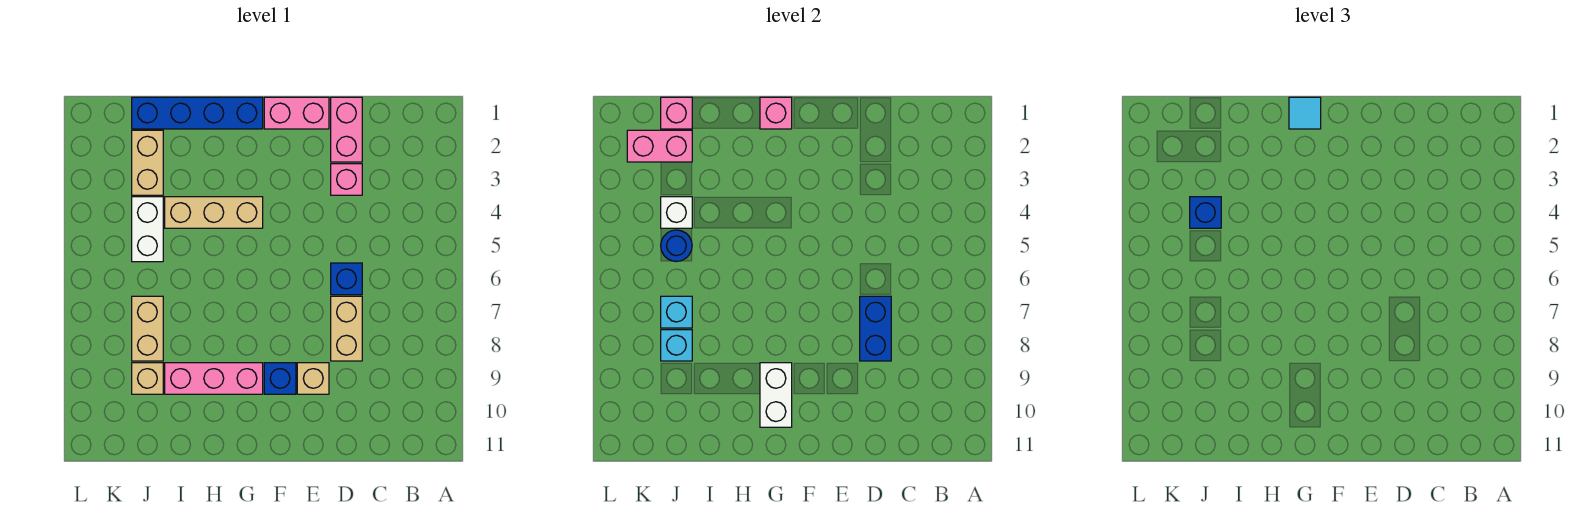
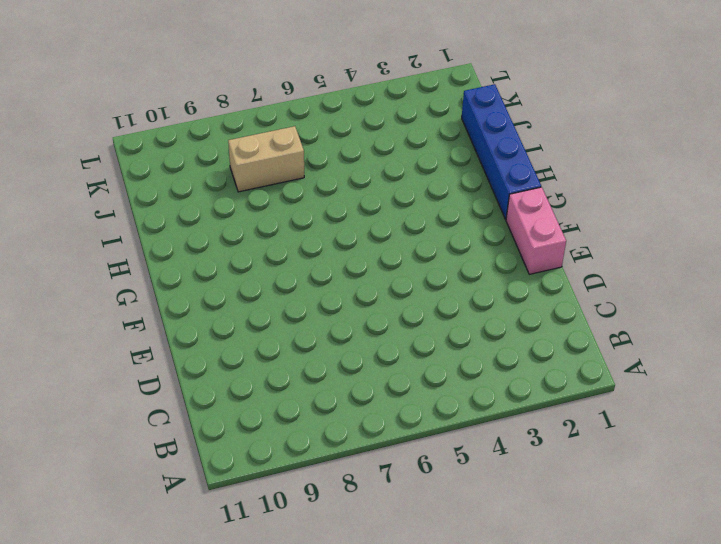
none -> pink 1x2 brick [331,97,362,162]
none -> pink 1x1 brick [331,164,362,195]
none -> blue 1x1 brick [331,263,362,295]

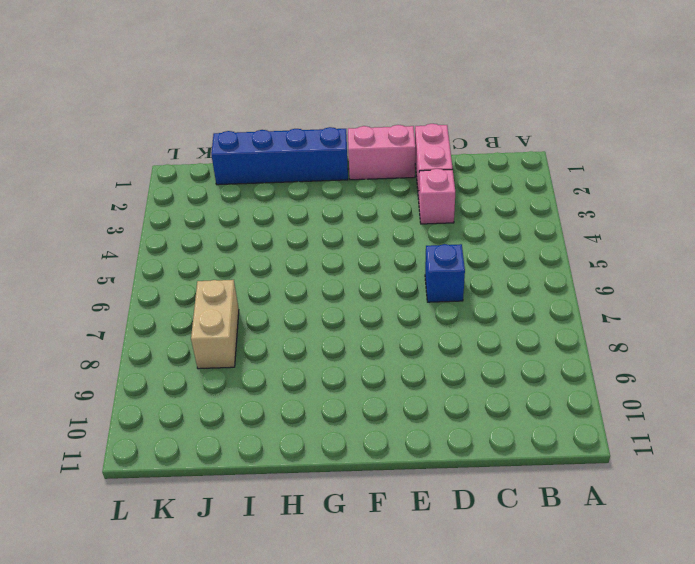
none -> tan 1x2 brick [331,296,362,361]
none -> tan 1x1 brick [297,363,329,394]
none -> blue 1x1 brick [264,363,296,394]

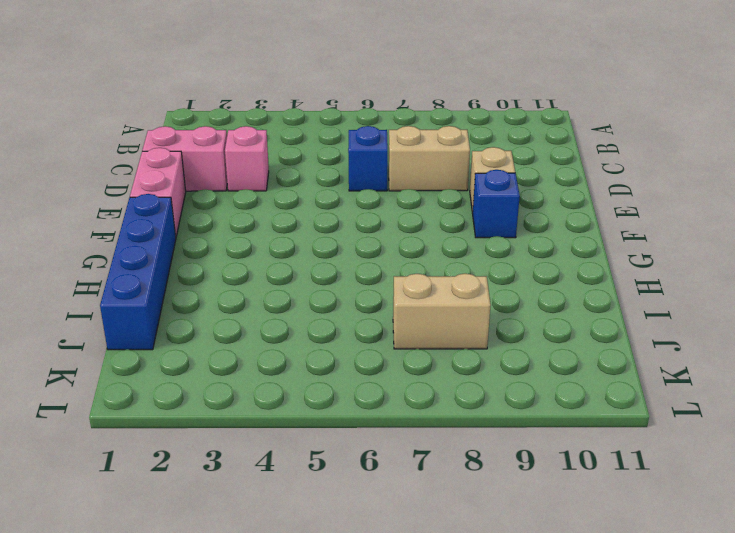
none -> tan 1x3 brick [165,197,263,228]
none -> pink 1x3 brick [165,363,263,394]
none -> tan 1x2 brick [132,130,163,195]

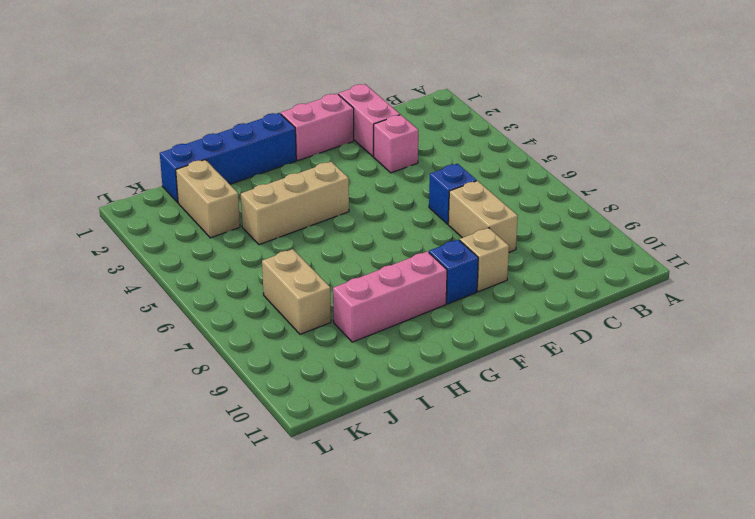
none -> white 1x2 brick [132,197,163,262]
none -> tan 1x1 brick [132,363,163,394]
none -> blue 1x2 brick [860,296,891,361]

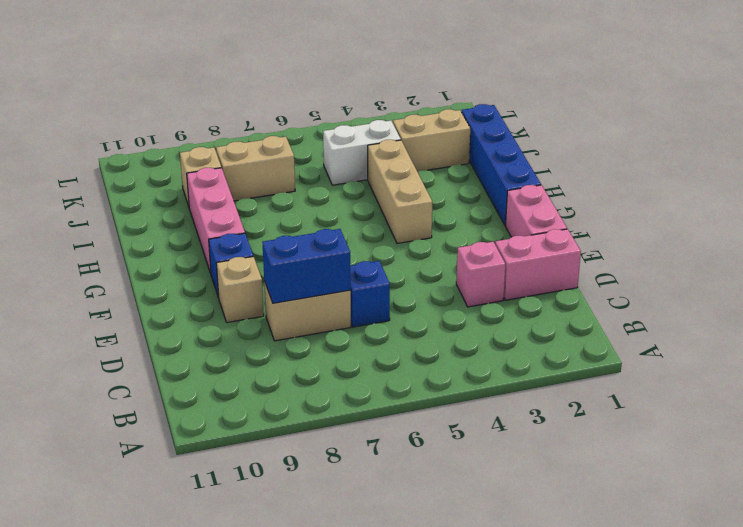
none -> pink 1x1 brick [760,97,792,129]
none -> white 1x2 brick [760,363,792,427]
none -> pink 1x1 brick [661,97,692,129]

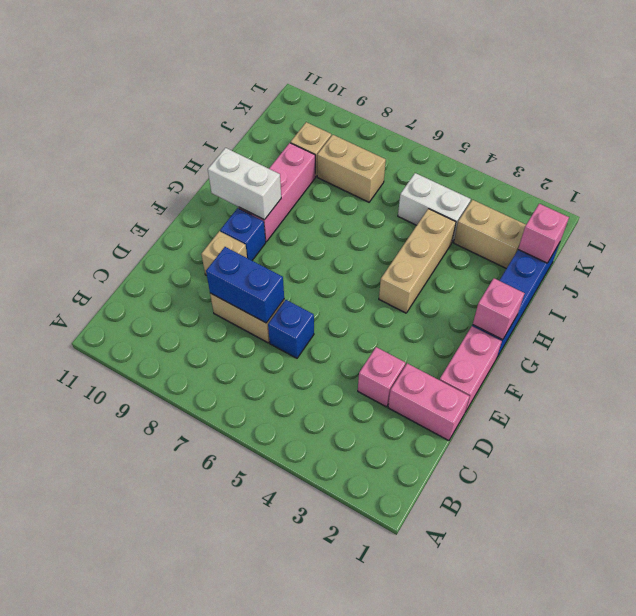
none -> pink 1x2 brick [627,130,692,162]
none -> white 1x1 brick [661,197,692,228]
none -> blue 1x1 round brick [661,230,692,262]

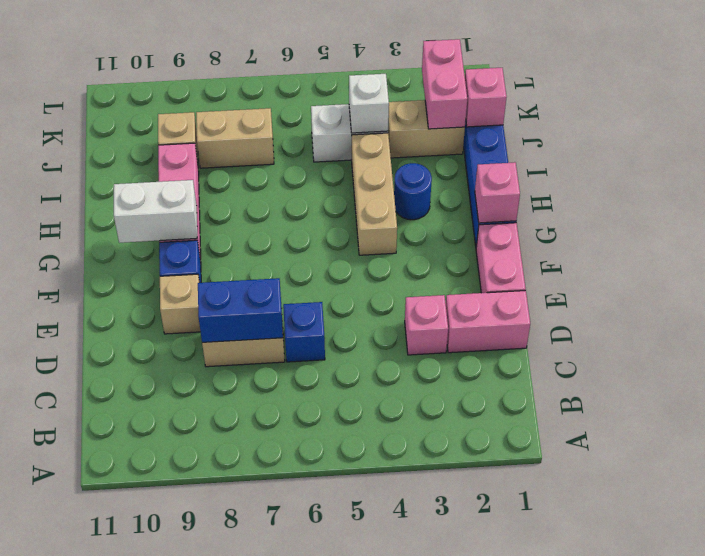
blue 1x1 round brick [394,163,432,220] -> blue 1x1 round brick moved to [661,230,692,262]
none -> cyan 1x1 brick [661,296,692,328]
none -> cyan 1x1 brick [661,330,692,361]
none -> cyan 1x1 tile [1289,97,1321,129]

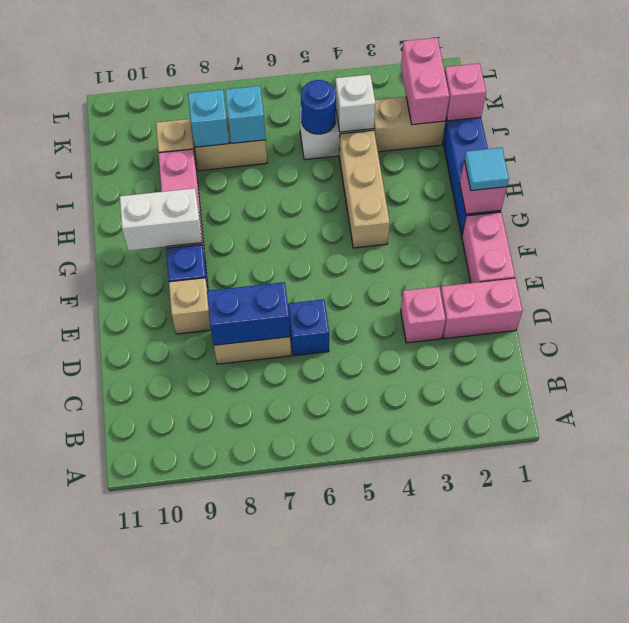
none -> blue 1x1 brick [1190,197,1221,228]

